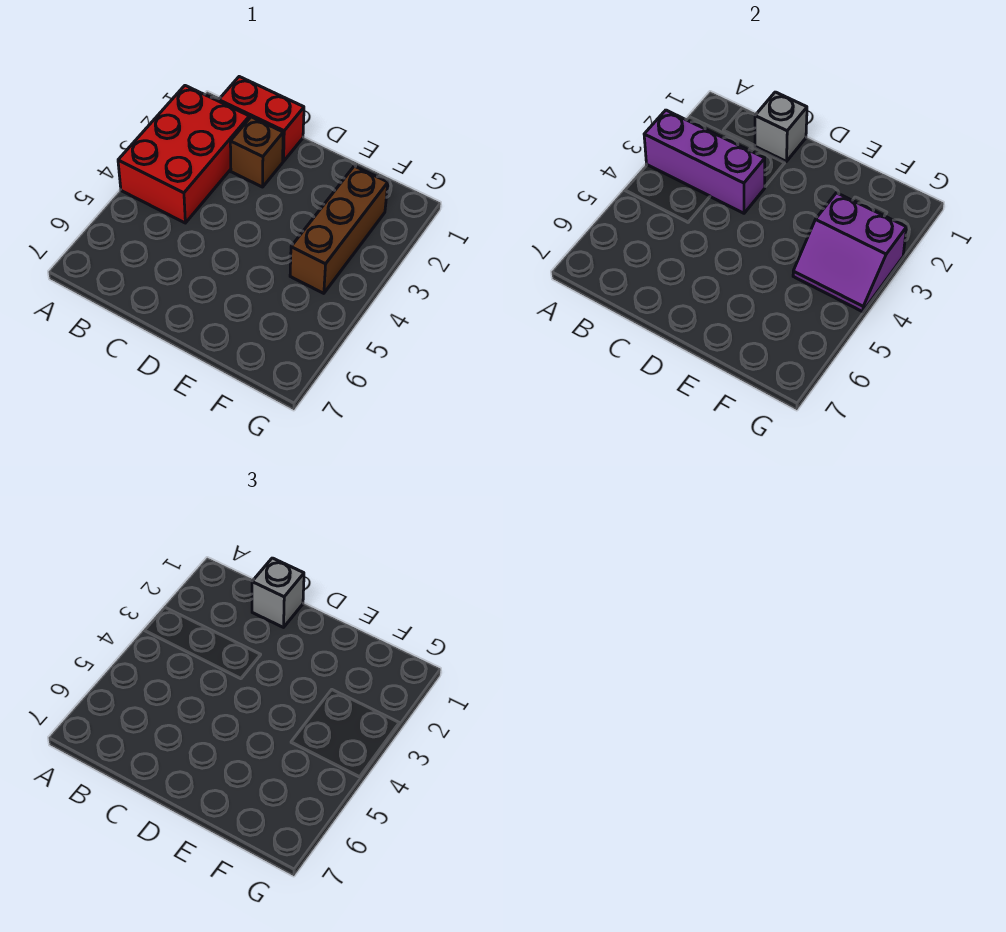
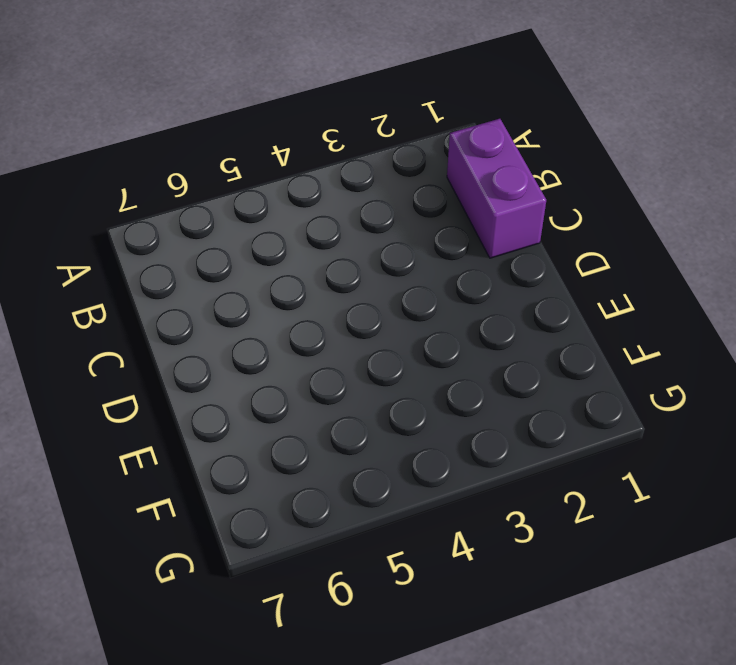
purple 1x2 brick [447,119,546,258] -> red 1x2 brick [219,77,304,161]
none -> red 2x3 brick [118,86,249,223]
none -> brown 1x1 brick [230,117,283,187]

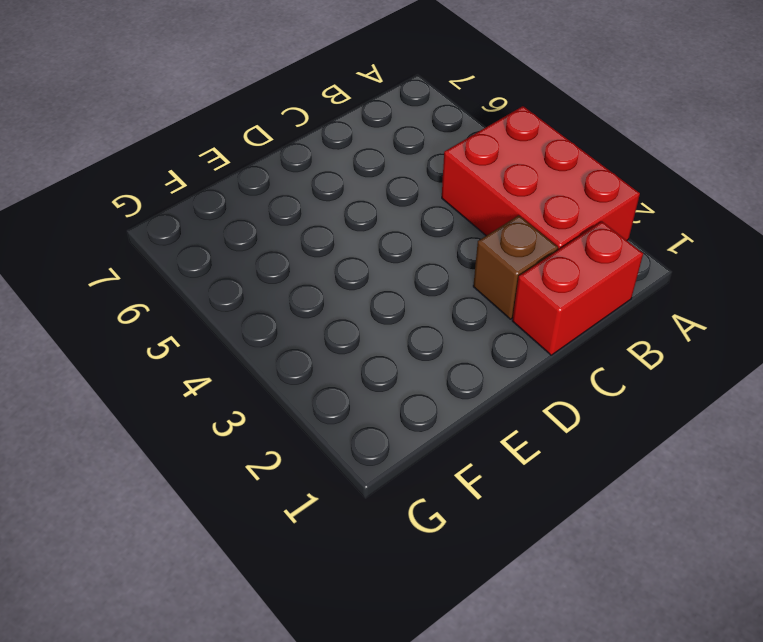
none -> brown 1x3 brick [290,166,388,293]
none -> purple 1x3 brick [644,110,765,213]

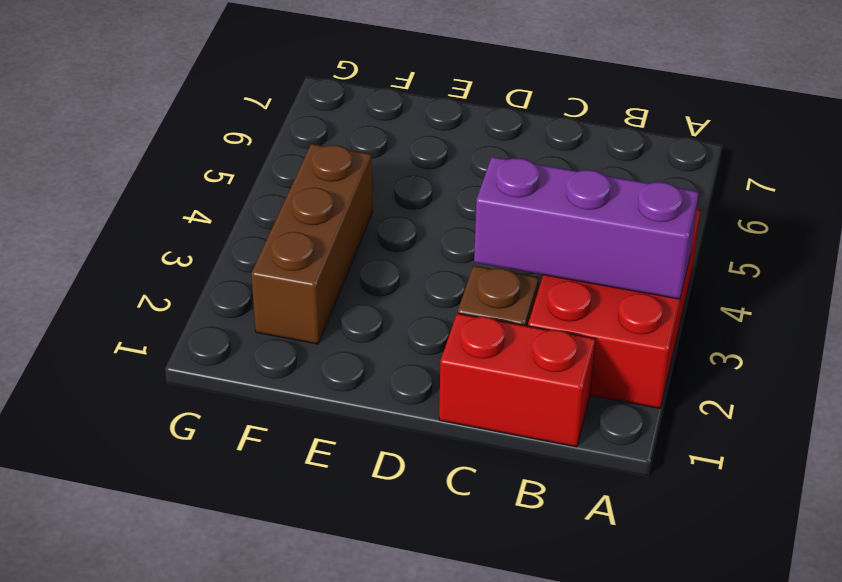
none -> grey 1x1 brick [755,92,807,161]
none -> purple 2x2 slope [793,193,907,312]

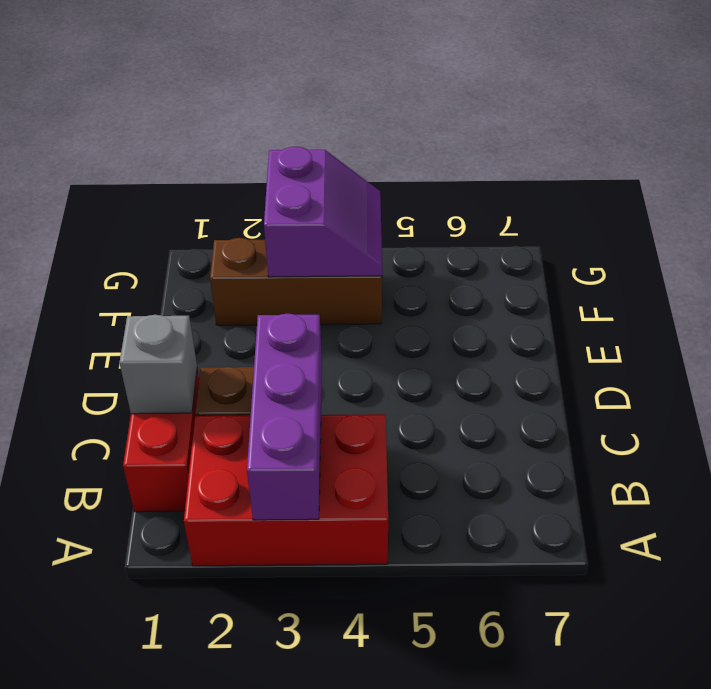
none -> grey 1x1 brick [252,558,304,627]

